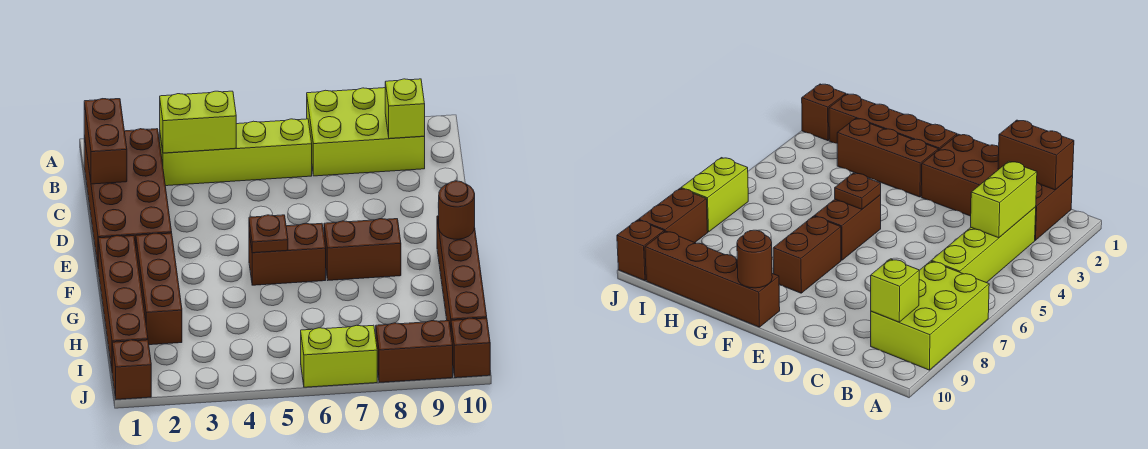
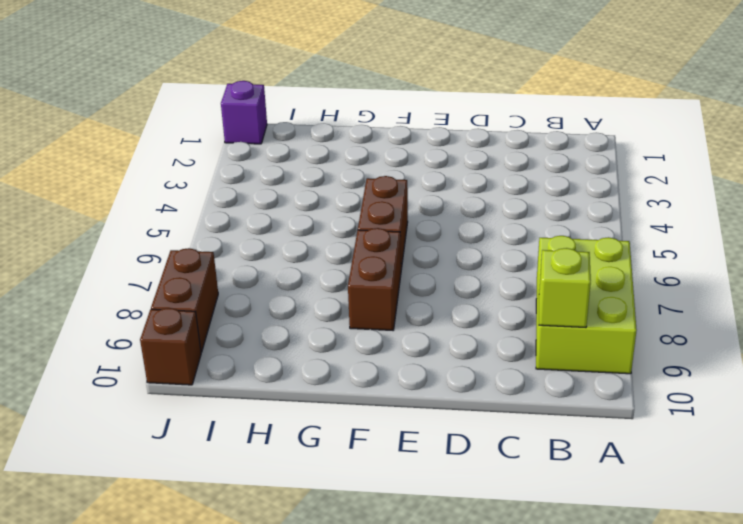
purple 1x1 brick [221,81,267,144] -> brown 1x1 brick [112,340,151,399]
none -> brown 2x4 brick [84,129,172,264]
none -> lime 1x4 brick [160,119,312,186]
none -> brown 1x4 brick [98,236,148,369]

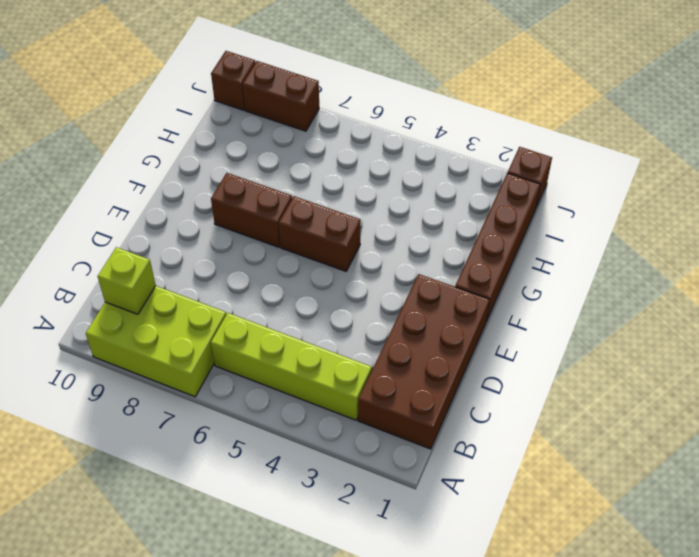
none -> brown 1x3 brick [136,233,182,345]
none -> brown 1x4 brick [437,216,487,330]
none -> lime 1x2 brick [301,325,377,387]

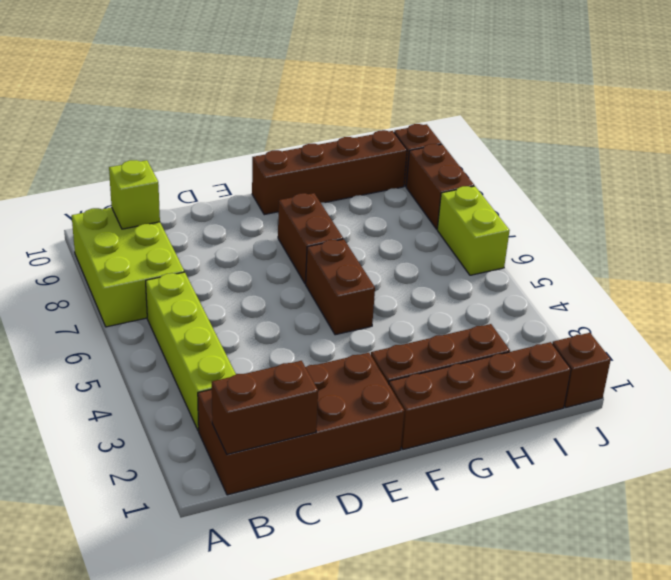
none -> lime 1x2 brick [160,91,236,153]
none -> brown 1x1 plate [249,215,288,253]
none -> brown 1x1 round brick [439,181,475,239]

